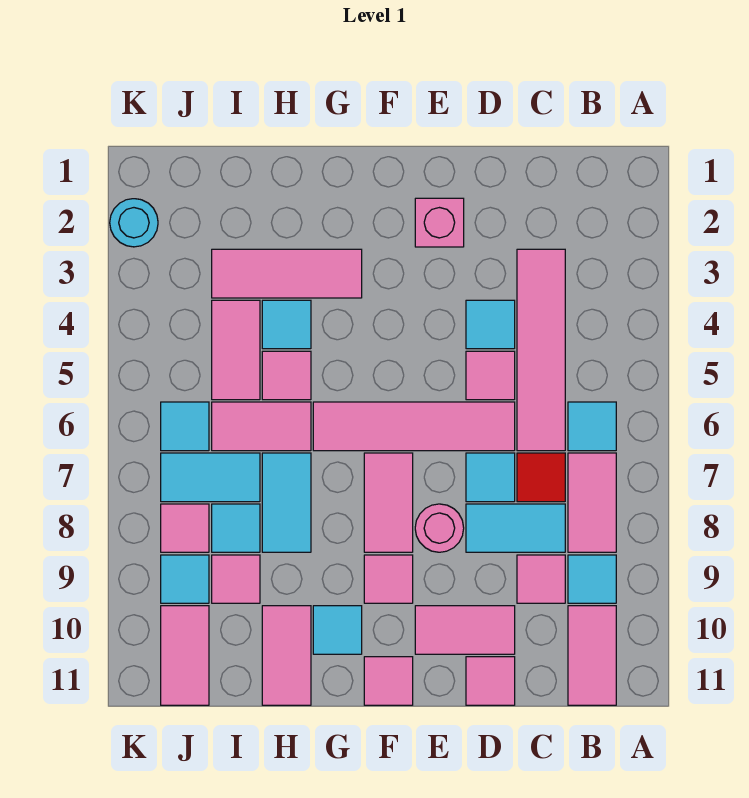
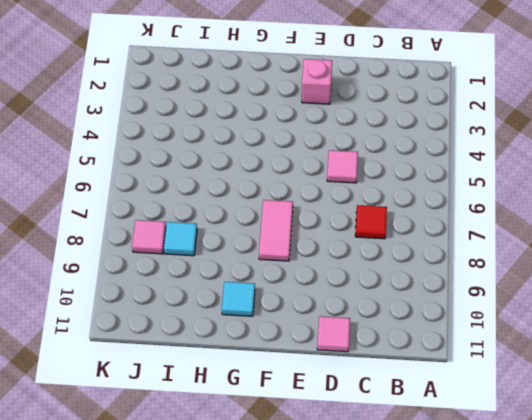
none -> cyan 1x1 tile [568,402,616,451]
none -> pink 1x2 tile [568,453,616,552]
none -> cyan 1x1 tile [568,555,616,603]
none -> pink 1x2 tile [568,606,616,705]

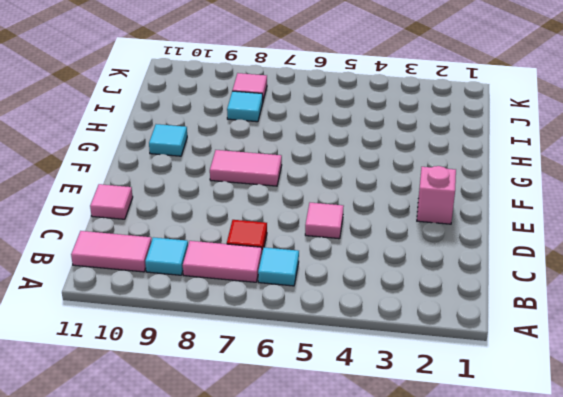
none -> pink 1x4 tile [517,249,565,451]
none -> cyan 1x2 tile [466,504,565,552]
none -> pink 1x1 tile [517,555,565,603]
none -> cyan 1x1 tile [466,300,515,349]

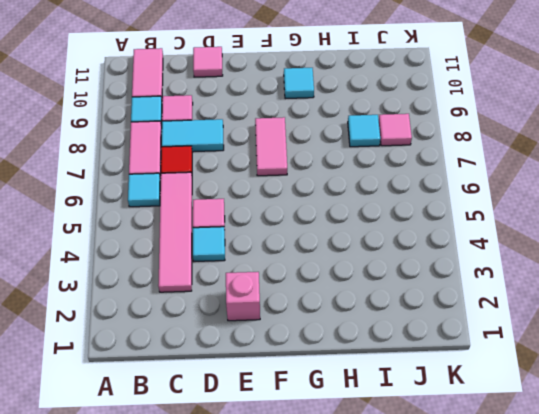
none -> pink 1x4 tile [313,402,515,451]
none -> cyan 1x1 tile [466,453,515,502]
none -> pink 1x2 tile [415,606,515,654]
none -> pink 1x1 round brick [415,504,464,552]

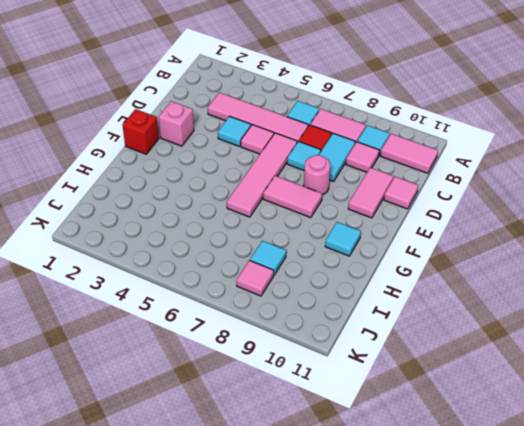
red 1x1 brick [122,109,159,154] -> none
none -> pink 1x1 tile [364,555,413,603]
none -> pink 1x1 tile [364,657,413,705]
none -> pink 1x3 tile [212,249,362,298]
none -> cyan 1x1 tile [262,300,311,349]

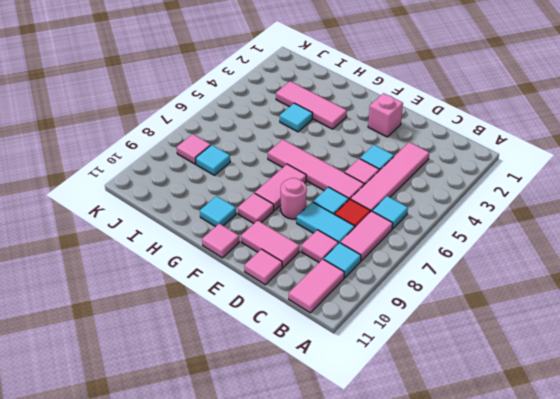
none -> pink 1x1 tile [262,351,311,400]
none -> pink 1x2 tile [212,402,311,451]
none -> cyan 1x2 tile [262,453,311,552]
none -> pink 1x2 tile [262,606,311,705]

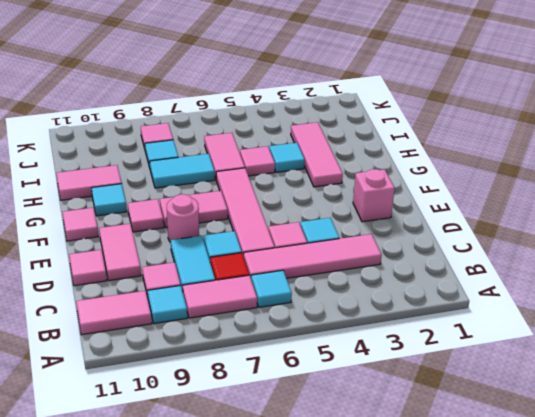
none -> pink 1x2 tile [212,300,260,400]
none -> cyan 1x2 tile [161,453,260,502]
none -> pink 1x1 tile [212,555,260,603]
none -> cyan 1x1 tile [161,402,209,451]

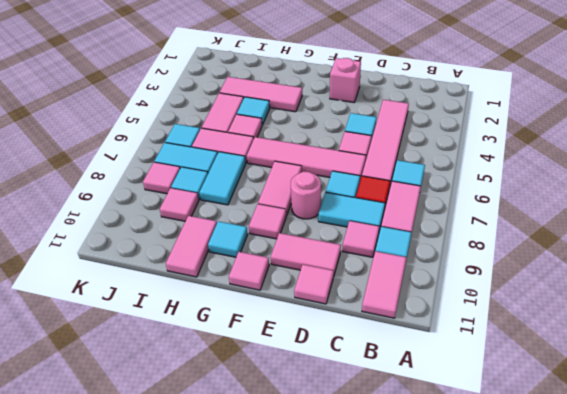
none -> cyan 1x1 tile [161,555,209,603]
none -> pink 1x2 tile [161,606,209,705]
none -> cyan 1x1 round brick [110,199,158,247]

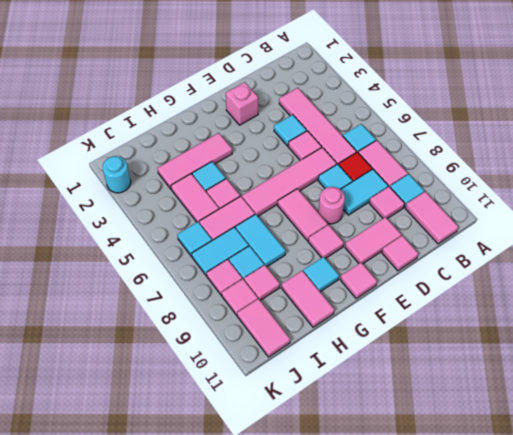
pink 1x1 tile [222,279,258,315] -> cyan 1x1 tile [161,555,209,603]

